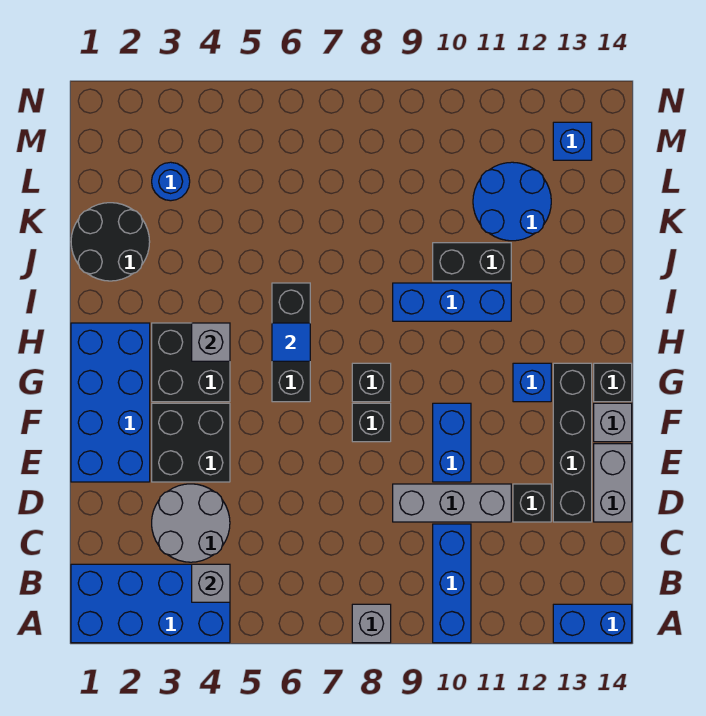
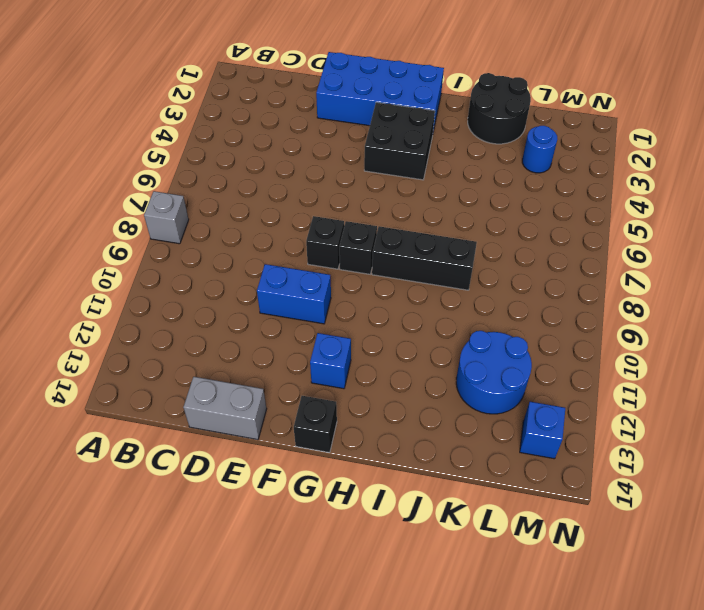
black 1x3 brick [372,226,477,290] -> black 1x3 brick moved to [272,283,310,402]
none -> blue 2x4 brick [71,564,230,643]
none -> blue 1x3 brick [433,524,471,643]
none -> blue 1x2 brick [553,604,632,643]

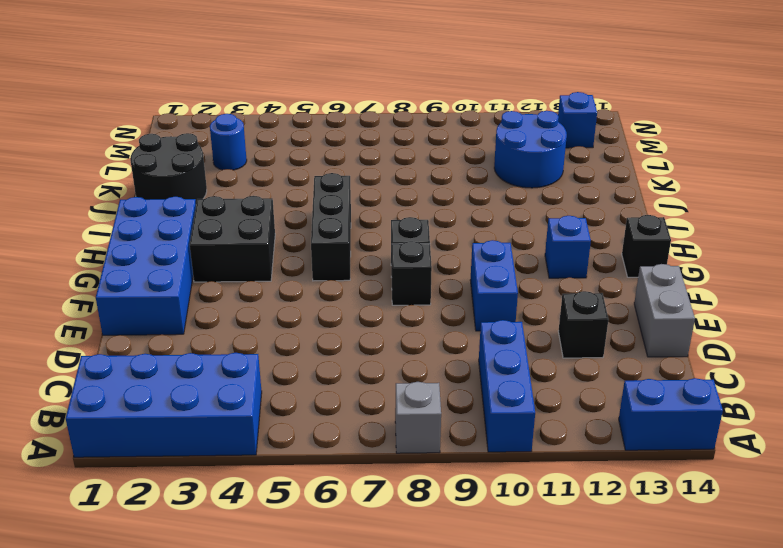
none -> grey 2x2 round brick [152,484,230,562]
none -> grey 1x3 brick [393,484,511,522]
none -> black 1x4 brick [553,363,592,522]

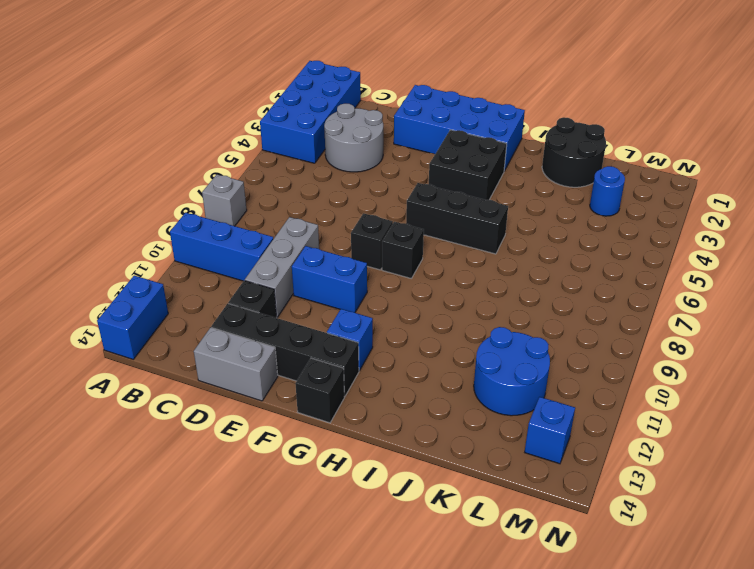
none -> black 2x2 brick [152,403,230,482]
none -> grey 1x1 brick [594,403,632,442]
none -> blue 1x3 brick [393,283,511,321]

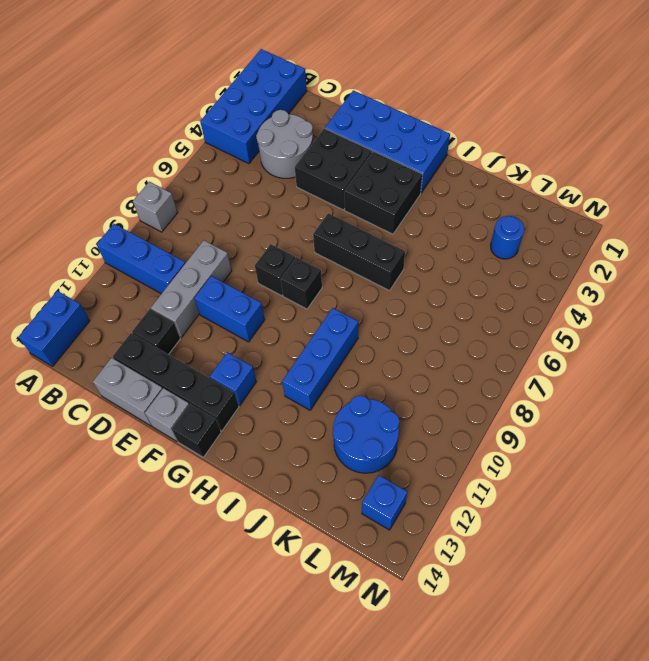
none -> black 2x2 round brick [71,203,150,281]
none -> black 1x2 brick [433,243,511,281]
none -> grey 1x1 brick [192,564,230,602]

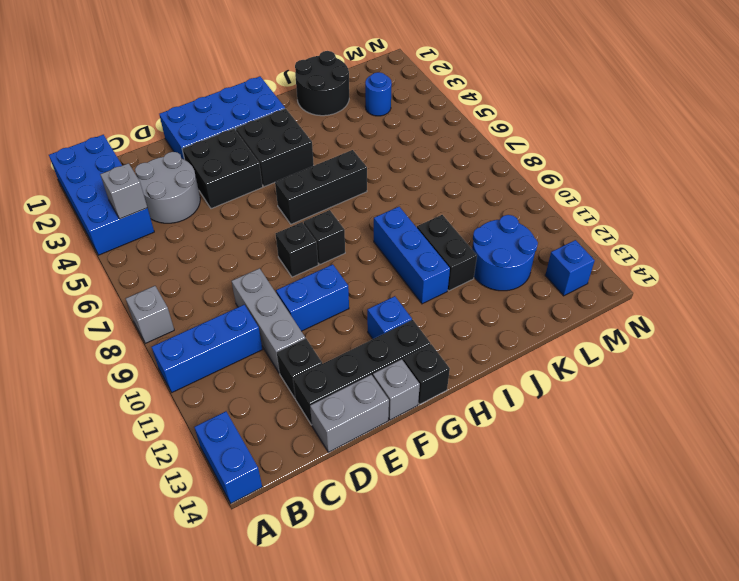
none -> grey 1x1 brick [192,323,230,361]
none -> blue 1x1 tile [272,323,310,361]

